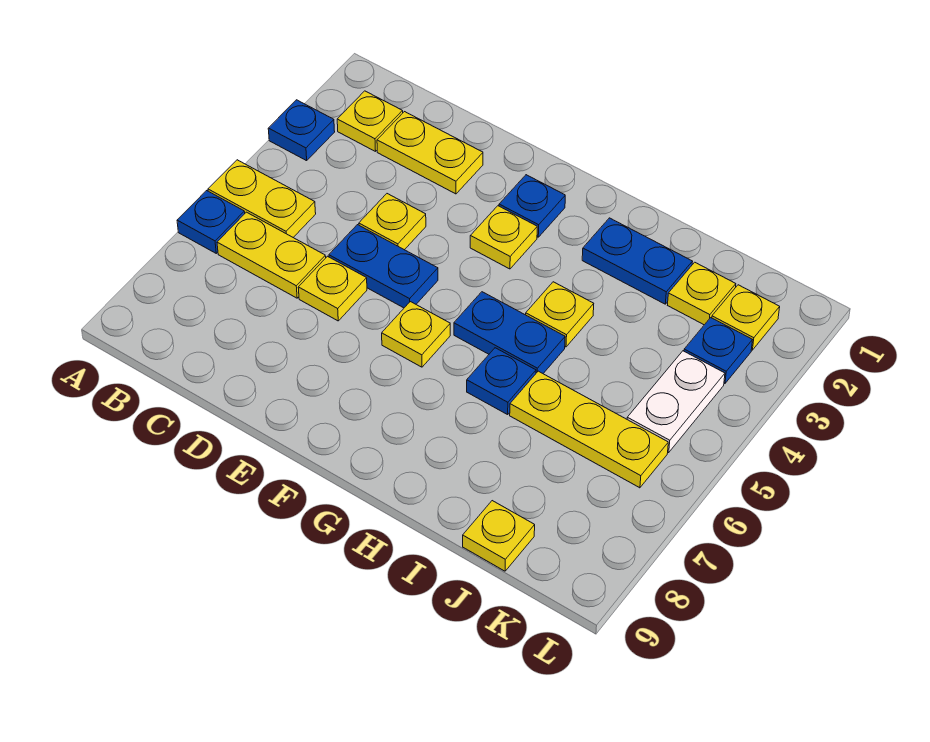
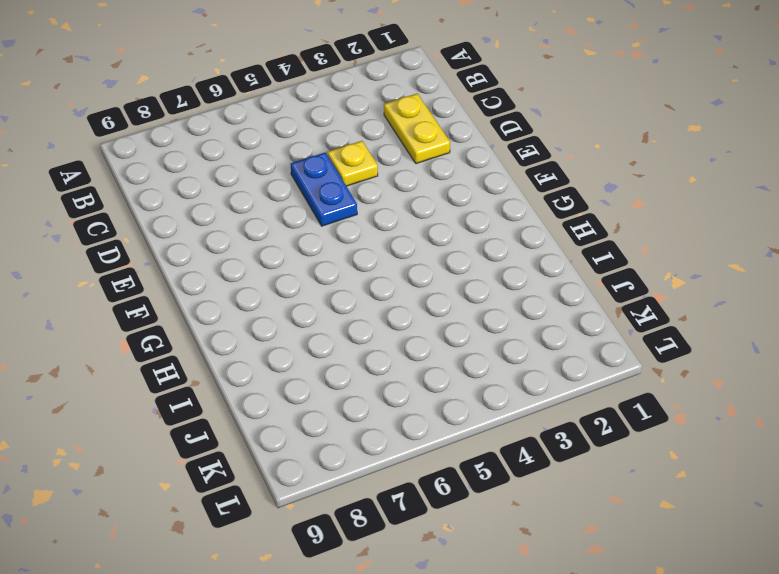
none -> blue 1x1 plate [268,100,335,161]
none -> yellow 1x2 plate [208,160,316,237]
none -> blue 1x1 plate [177,191,245,253]

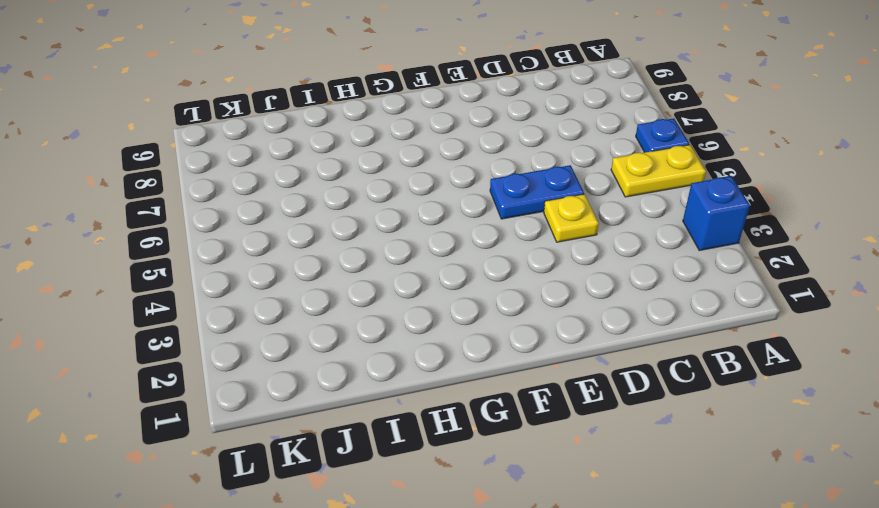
blue 1x1 brick [683,176,750,251] -> blue 1x1 plate [268,100,335,161]
none -> yellow 1x1 plate [337,91,403,152]
none -> yellow 1x2 plate [217,212,326,298]
none -> yellow 1x2 plate [377,112,483,194]

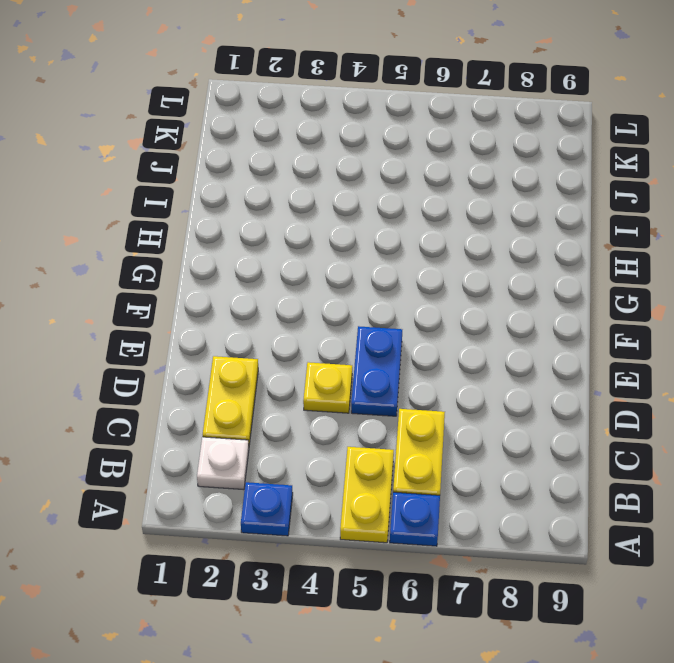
white 1x1 plate [197,437,249,490] -> yellow 1x1 plate [337,91,403,152]
none -> yellow 1x1 plate [298,256,367,321]
none -> blue 1x1 plate [499,175,565,237]
none -> yellow 1x1 plate [470,206,537,269]

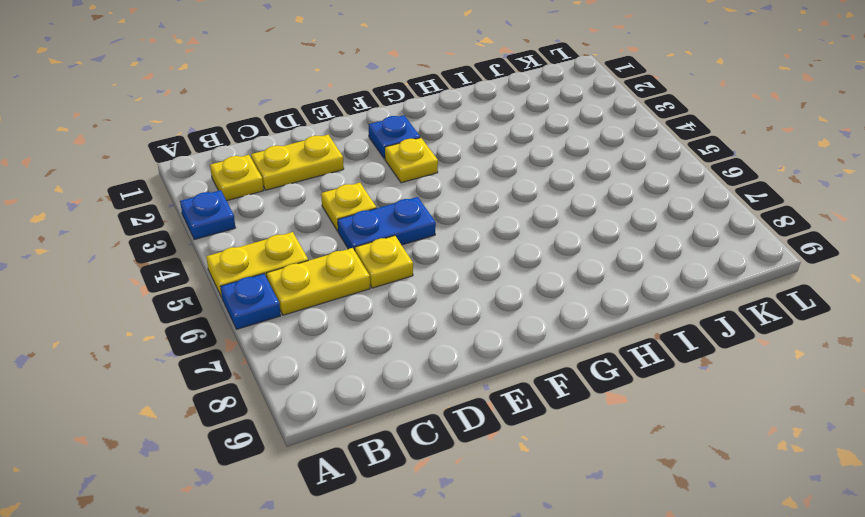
none -> yellow 1x1 plate [382,302,450,367]
none -> blue 1x2 plate [454,292,565,373]
none -> blue 1x2 plate [582,218,693,304]

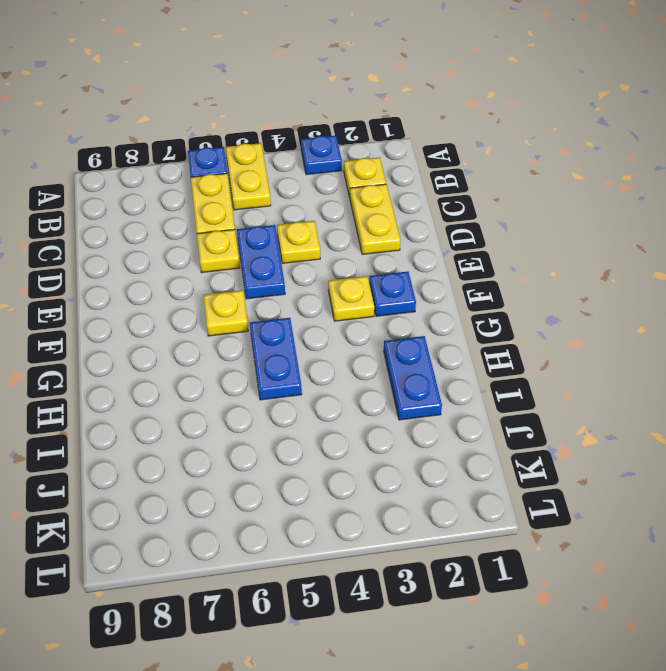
none -> yellow 1x1 plate [526,282,594,347]
none -> blue 1x1 plate [467,348,536,415]
none -> yellow 1x3 plate [510,371,668,488]

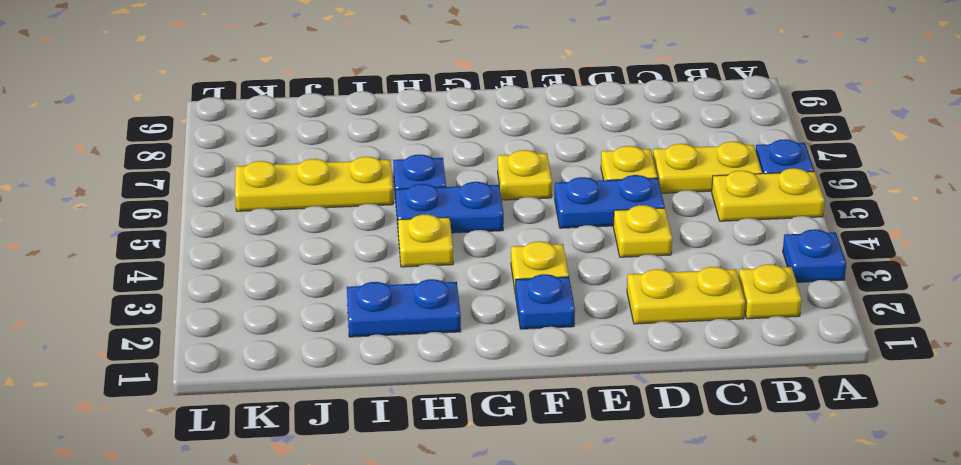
none -> yellow 1x1 plate [668,262,736,325]
none -> yellow 1x1 plate [463,501,535,571]
none -> yellow 1x1 plate [712,285,780,350]

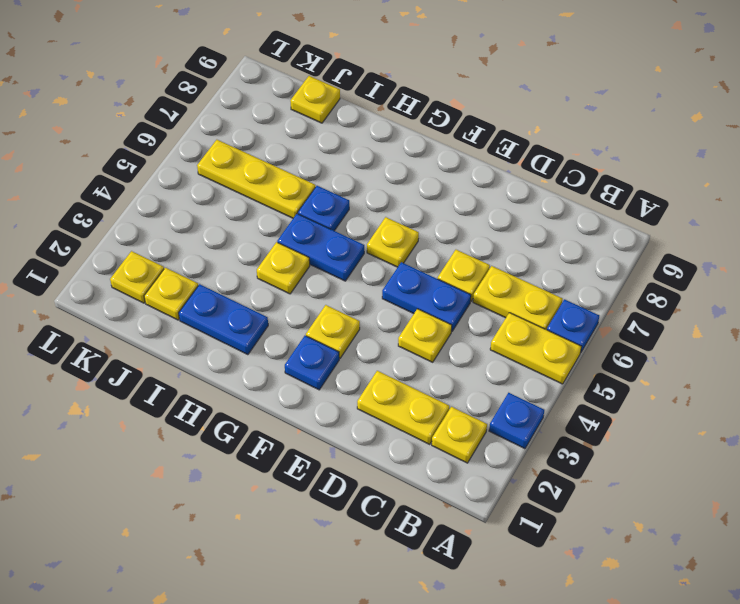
none -> blue 1x1 plate [684,318,752,384]
none -> white 1x2 plate [627,351,725,453]

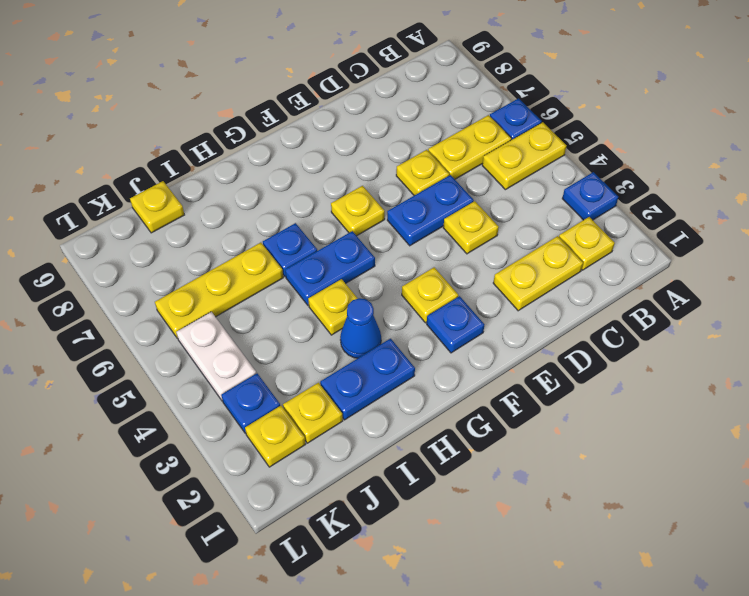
blue 1x1 cone [340,298,381,358] -> none

